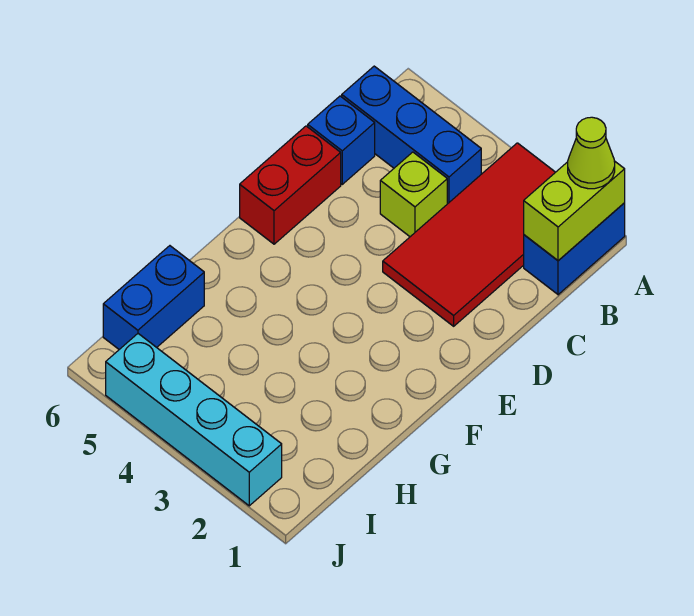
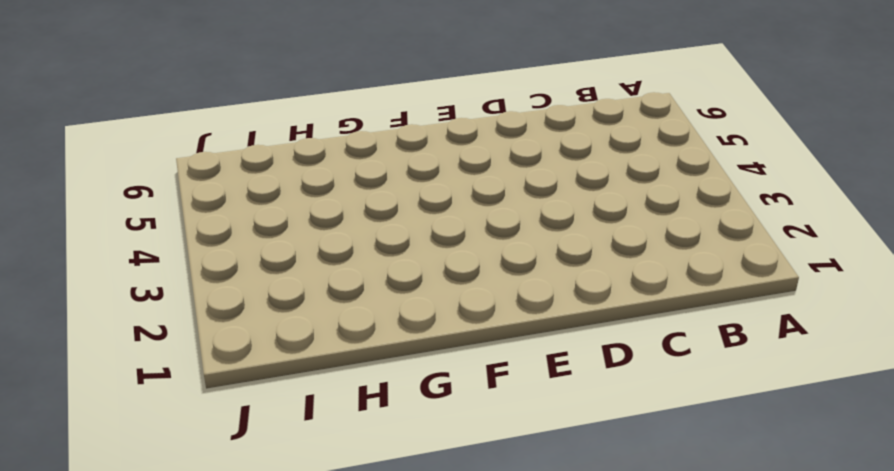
none -> blue 1x2 brick [524,203,625,295]
none -> red 2x4 tile [383,143,555,326]

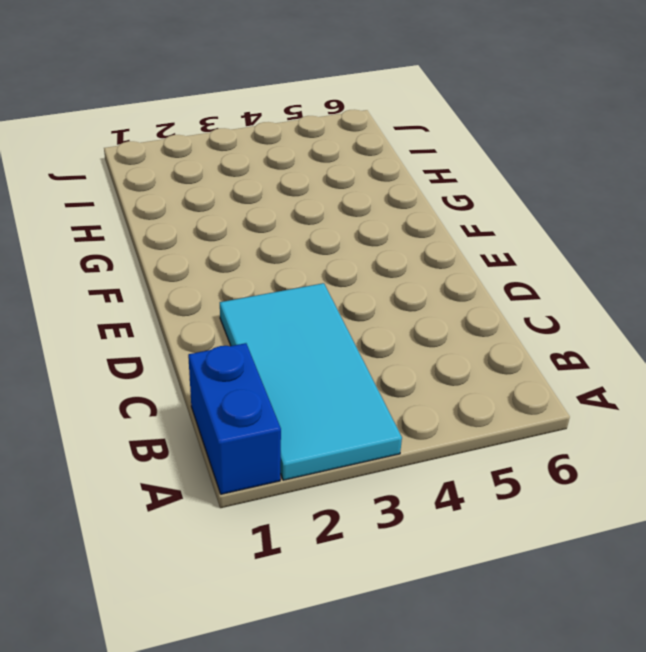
cyan 2x4 tile [220,283,402,480] -> red 2x4 tile [383,143,555,326]
none -> blue 1x3 brick [342,66,481,204]
none -> lime 1x1 brick [380,152,447,237]

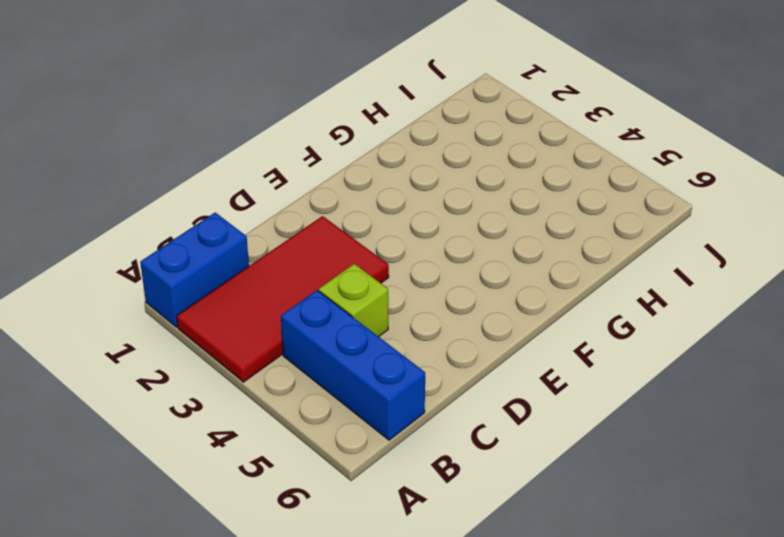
none -> blue 1x1 brick [308,96,375,184]
none -> red 1x2 brick [240,126,341,244]

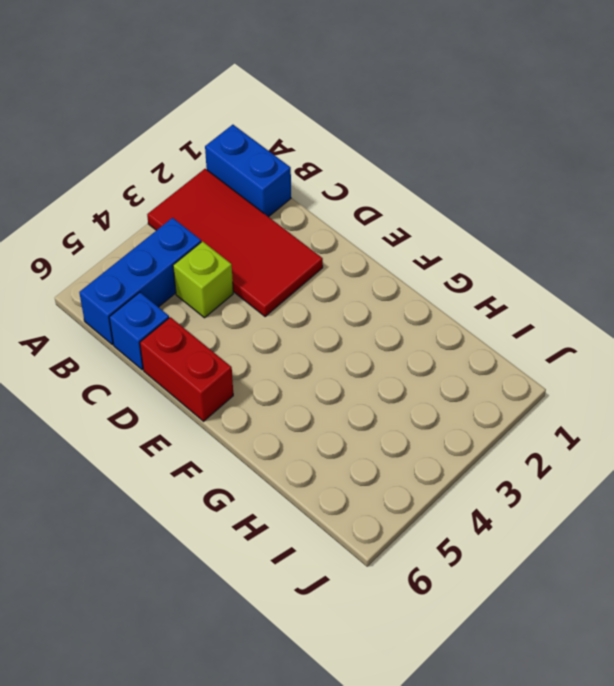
none -> blue 1x2 brick [103,246,204,349]
none -> cyan 1x4 brick [106,334,282,506]

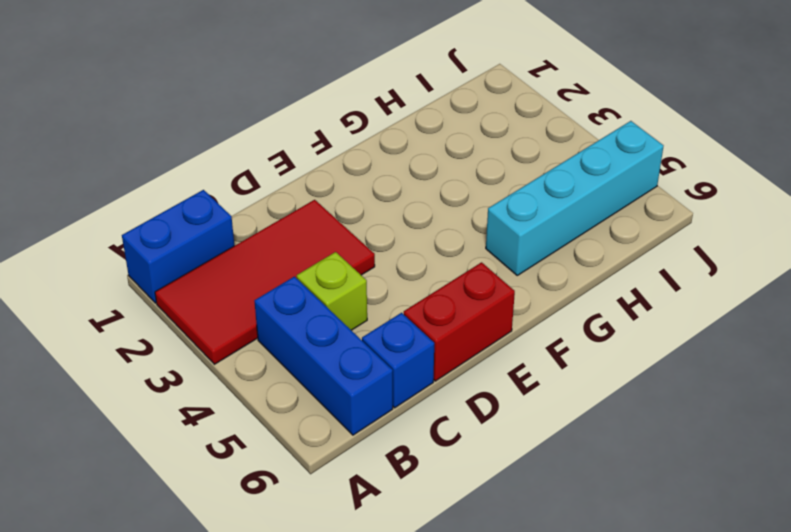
cyan 1x4 brick [486,121,663,275] -> cyan 1x4 brick turned to [106,334,282,506]
none -> blue 1x2 brick [103,246,204,349]
none -> lime 1x2 brick [524,161,625,261]

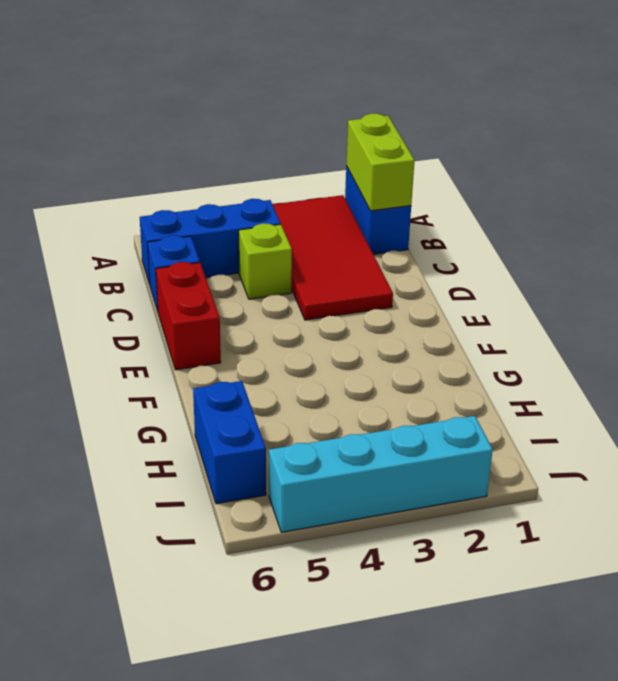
none -> lime 1x1 cone [568,117,615,189]

